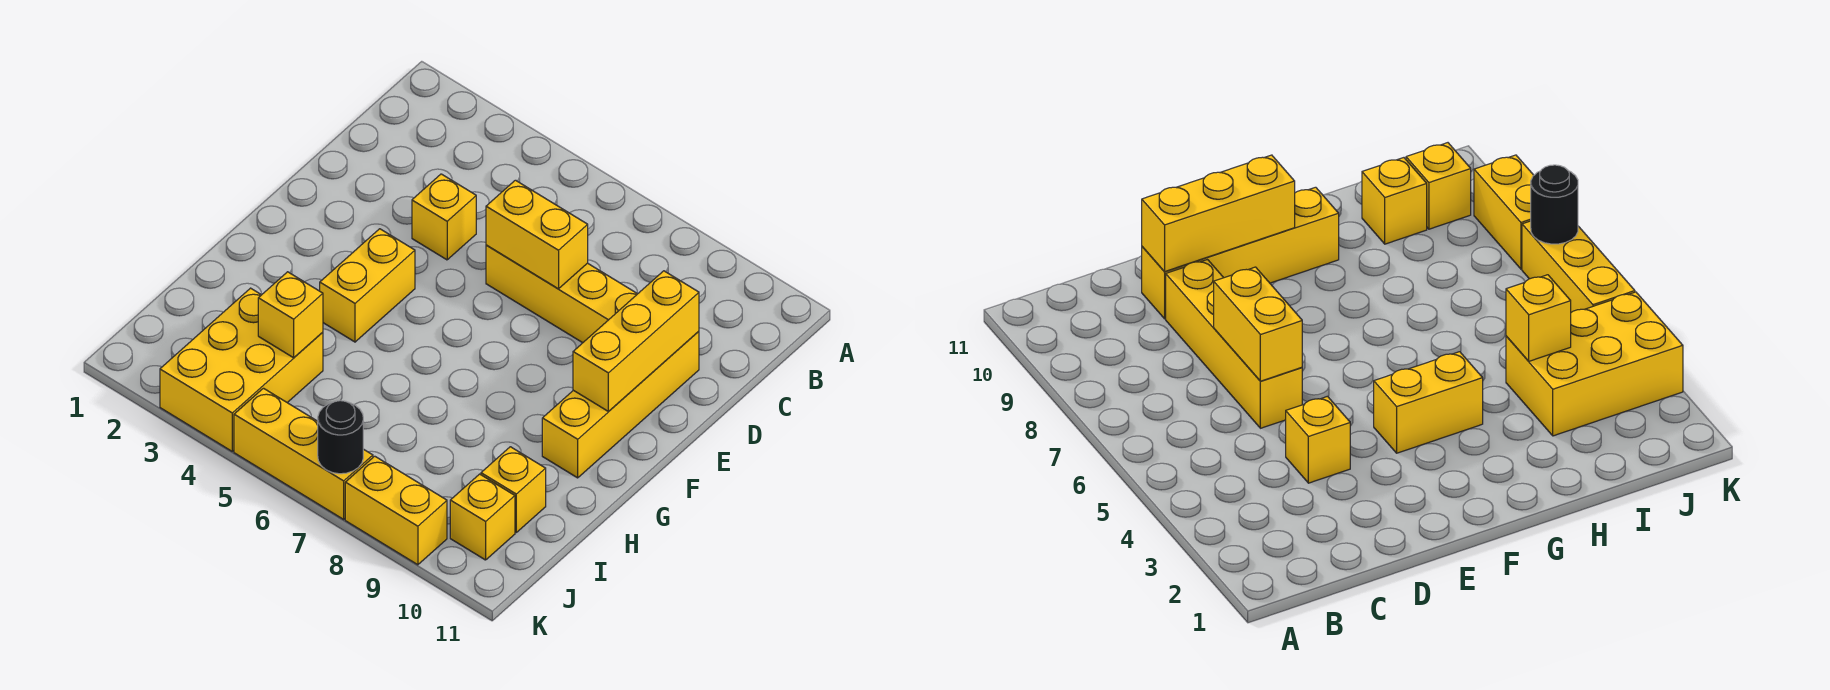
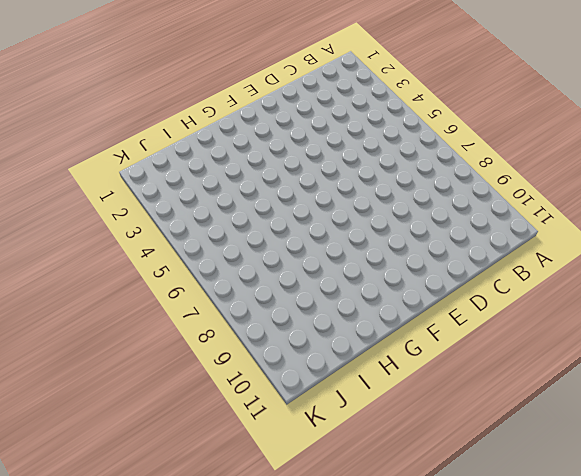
none -> yellow 1x1 brick [412,174,476,260]
none -> yellow 1x4 brick [486,245,637,343]
none -> yellow 1x4 brick [542,331,699,478]

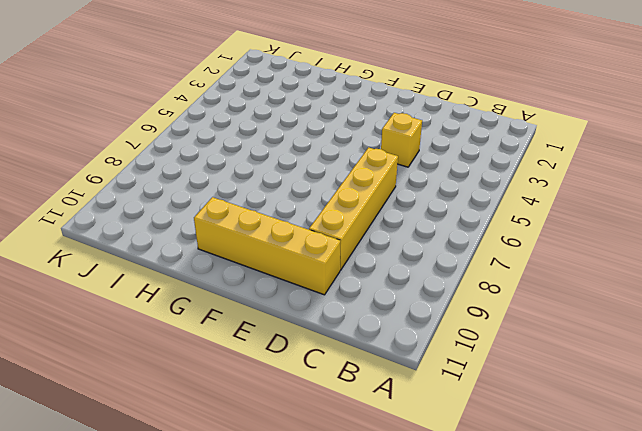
none -> yellow 1x2 brick [320,229,415,342]
none -> yellow 2x3 brick [160,288,323,451]
none -> yellow 1x1 brick [481,447,546,532]

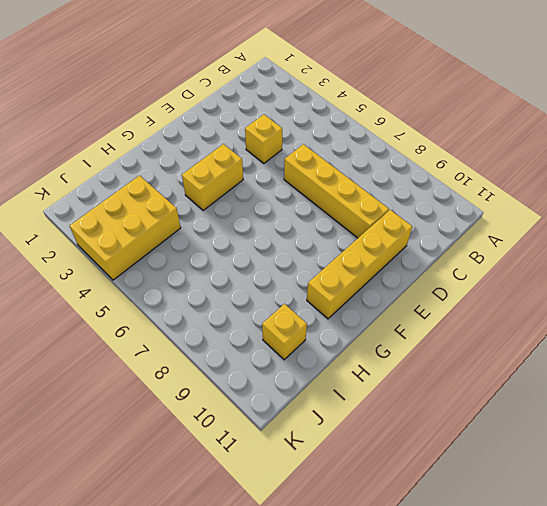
none -> yellow 1x1 brick [450,474,515,560]
none -> yellow 1x3 brick [234,388,373,519]
none -> yellow 1x2 brick [345,456,447,565]

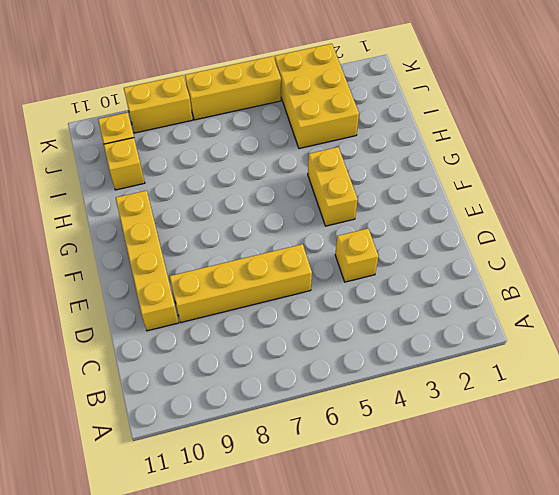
none -> yellow 1x2 brick [486,180,588,289]
none -> yellow 1x3 brick [573,271,699,412]
none -> yellow 1x1 brick [258,272,323,358]

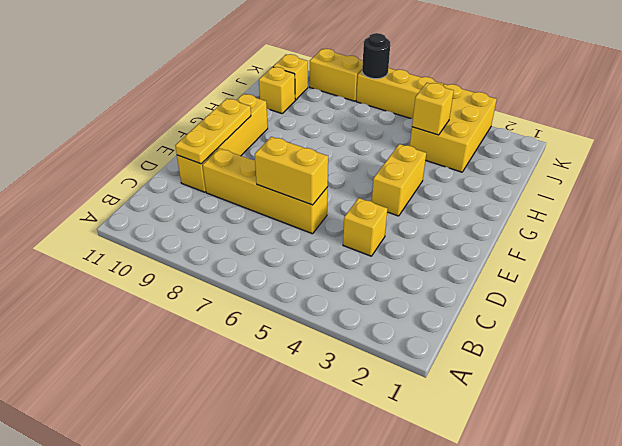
yellow 1x3 plate [175,99,251,164] -> yellow 1x3 brick [573,271,699,412]

